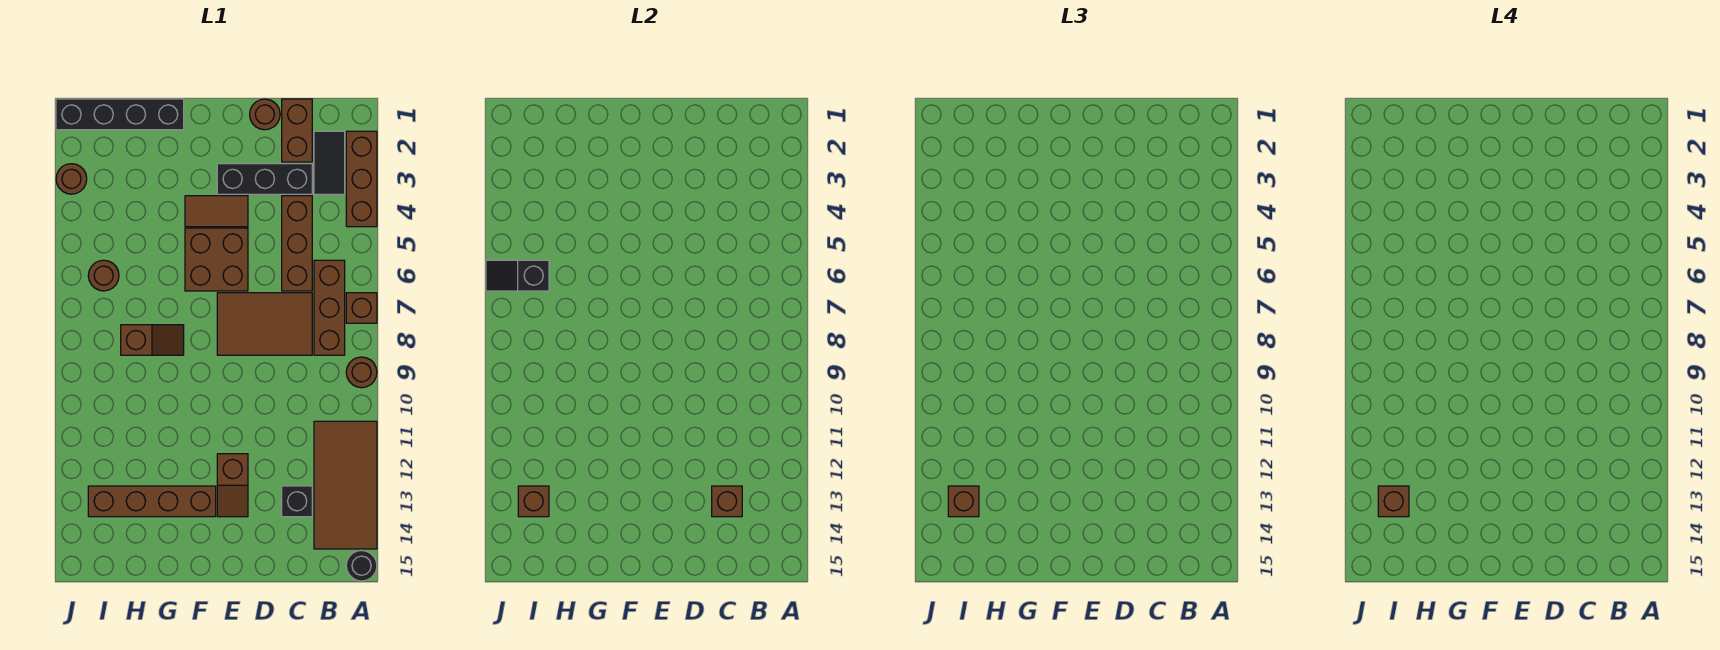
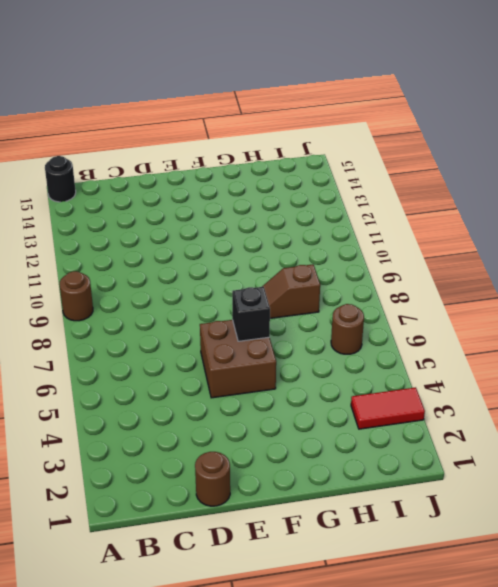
black 1x1 brick [232,287,270,341] -> black 1x1 brick moved to [282,486,312,517]
red 1x2 tile [351,387,425,429] -> brown 1x1 round brick [56,164,87,194]
none -> brown 1x3 brick [346,131,377,227]
none -> brown 1x1 brick [346,293,377,323]
none -> brown 2x4 tile [314,421,377,549]

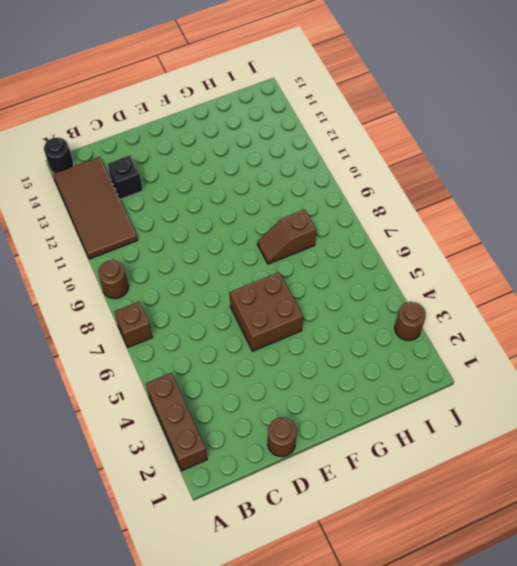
none -> black 1x2 tile [314,131,345,194]
none -> brown 1x3 brick [314,260,345,355]
none -> brown 1x2 brick [282,99,312,162]

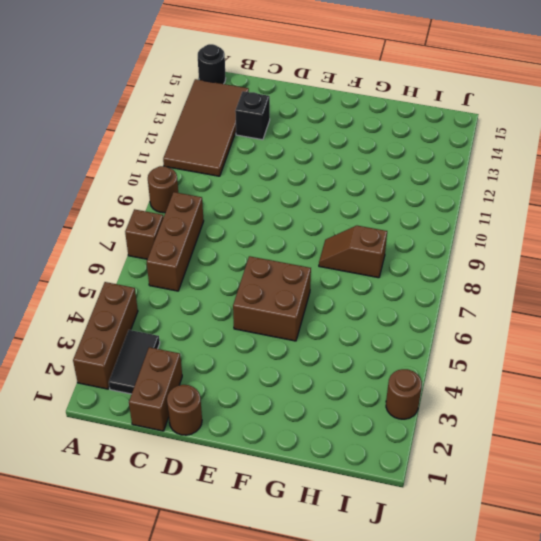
none -> black 1x3 brick [217,164,312,194]
none -> brown 1x3 brick [282,196,312,291]
none -> brown 2x3 tile [217,293,312,355]

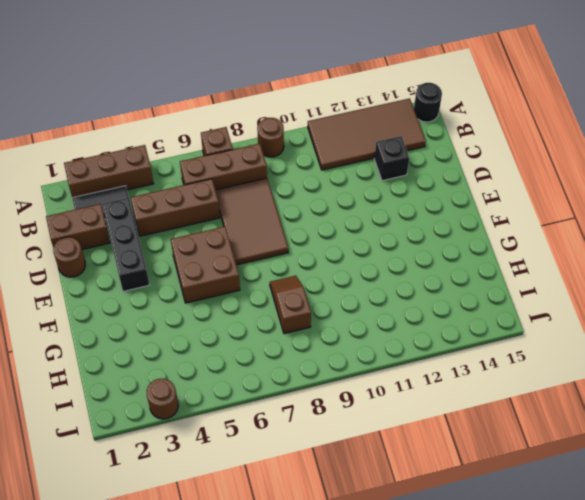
none -> brown 1x2 tile [185,196,248,227]
none -> brown 1x2 slope [217,454,248,517]
none -> brown 1x4 brick [88,486,216,517]

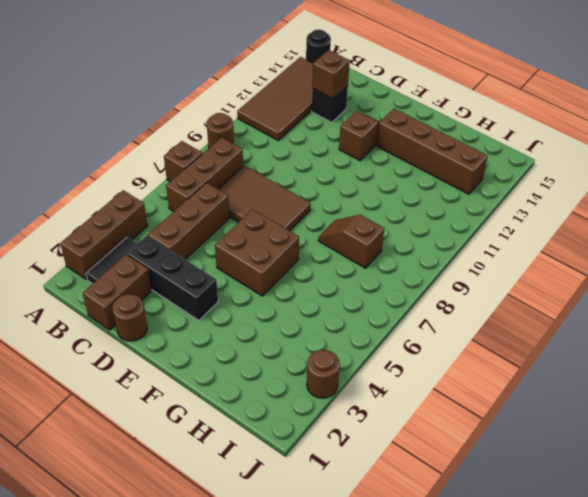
none -> brown 1x2 tile [185,196,248,227]
none -> black 1x4 brick [56,99,184,130]
none -> brown 1x1 round brick [88,260,119,291]

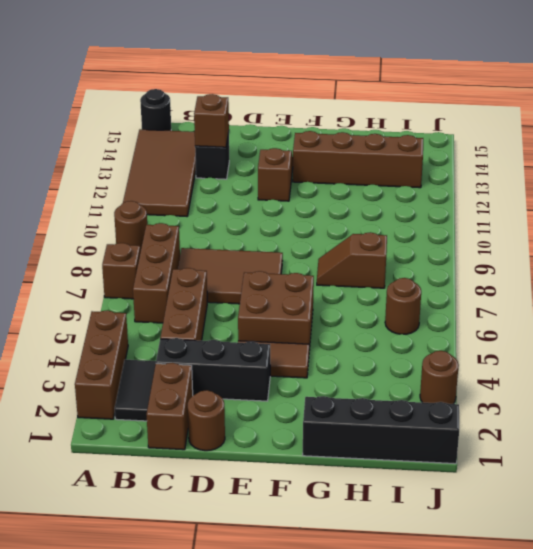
none -> black 1x2 slope [486,260,549,291]
none -> brown 1x1 brick [518,486,549,517]
none -> brown 1x1 brick [948,486,979,517]

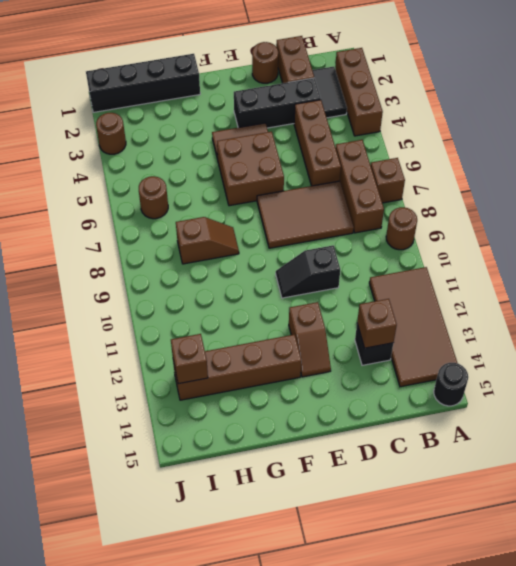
black 1x2 slope [276,246,340,298] -> black 1x2 slope moved to [486,260,549,291]
none -> brown 1x1 brick [948,486,979,517]
none -> brown 1x1 brick [1378,486,1409,517]

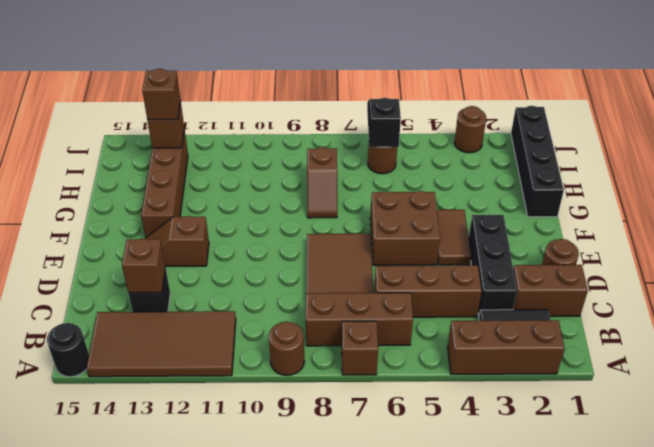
none -> brown 1x1 brick [1378,486,1409,517]

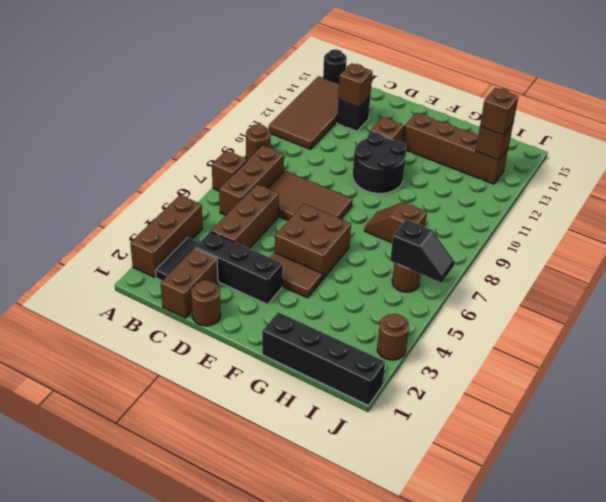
black 2x2 round brick [353,132,406,194] -> none
none -> brown 1x1 brick [1378,486,1409,517]

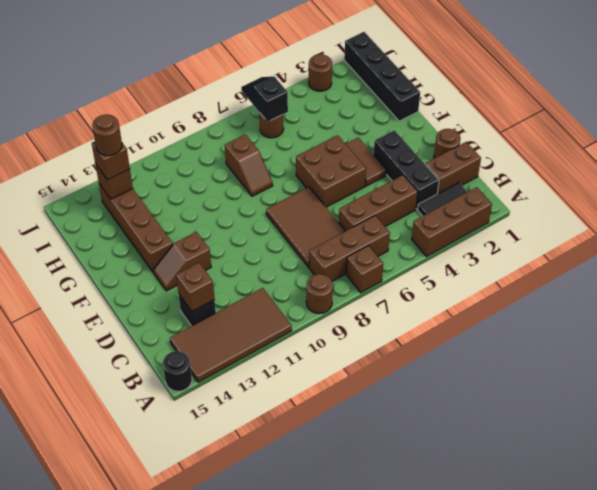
brown 1x1 round brick [92,115,122,156] -> brown 1x1 brick [1378,486,1409,517]

